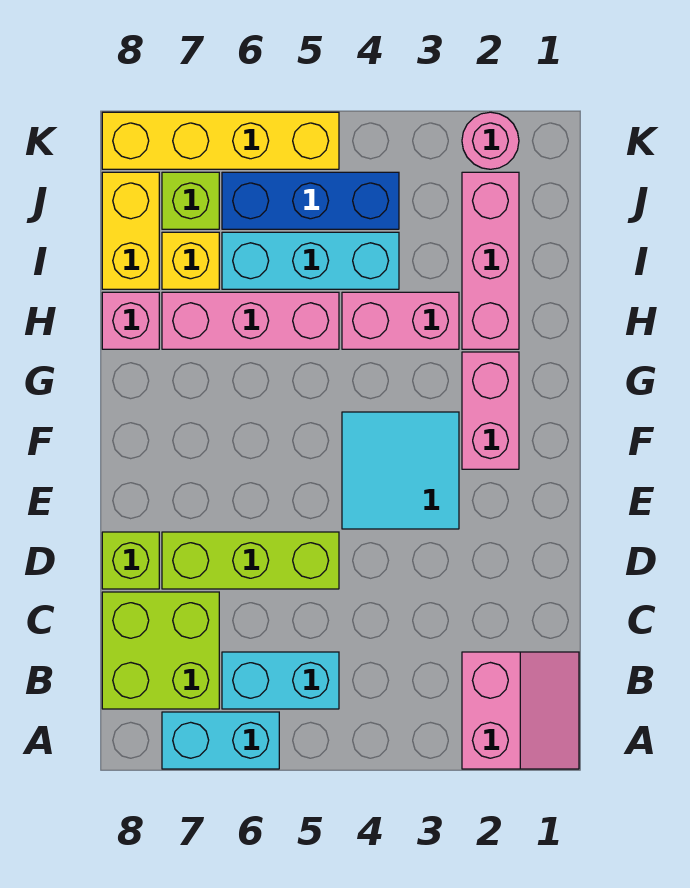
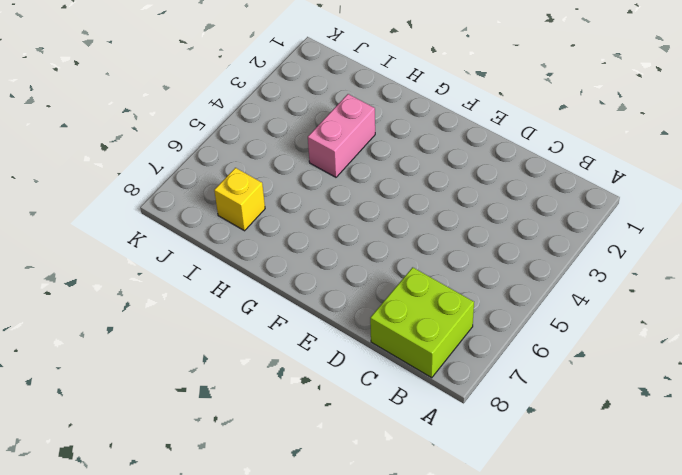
none -> pink 2x2 slope [462,652,579,769]
none -> cyan 1x2 brick [162,712,279,769]
none -> cyan 1x2 brick [222,652,339,709]

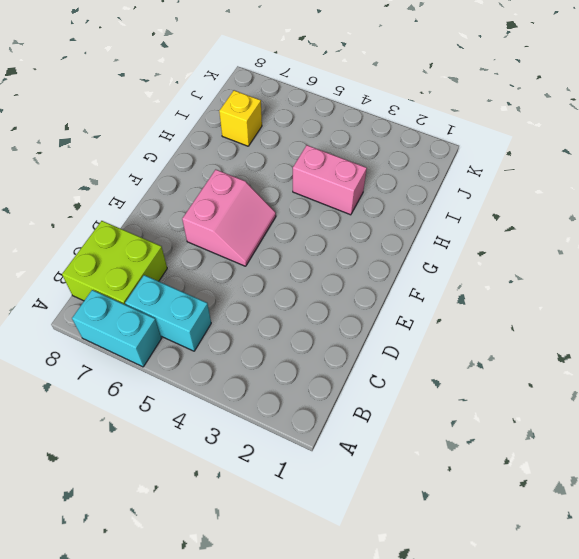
pink 2x2 slope [182,170,276,266] -> pink 2x2 slope moved to [462,652,579,769]
none -> lime 1x3 brick [162,532,339,589]
none -> lime 1x1 brick [102,532,159,589]
none -> cyan 2x2 tile [342,412,459,529]

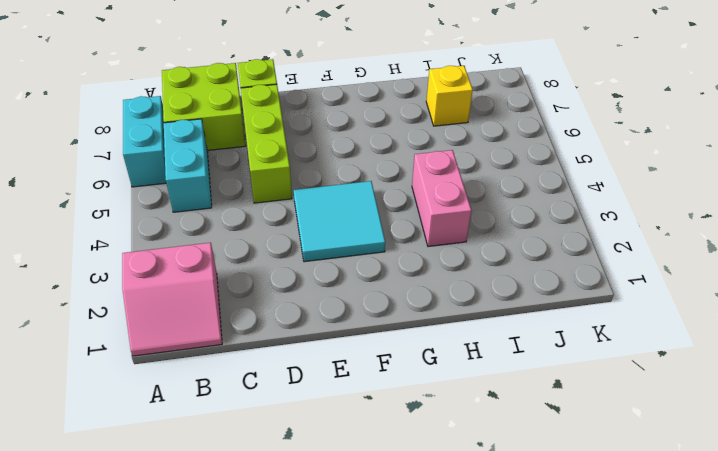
none -> pink 1x2 brick [462,352,519,469]
none -> pink 1x3 brick [462,172,519,349]
none -> pink 1x3 brick [162,292,339,349]

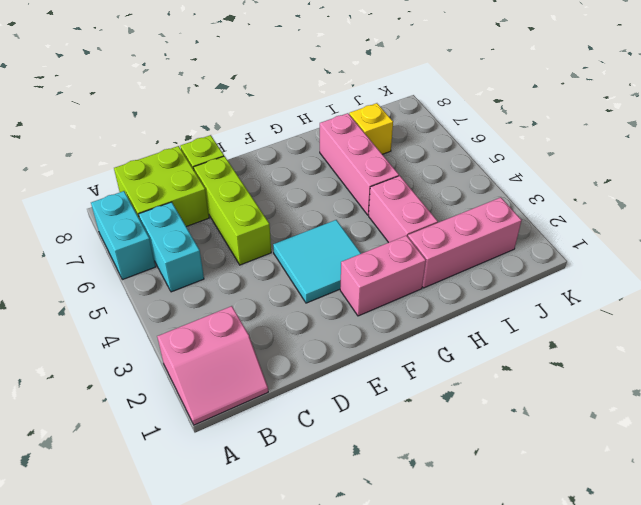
none -> pink 1x1 brick [102,292,159,349]
none -> cyan 1x3 brick [222,232,399,289]
none -> yellow 1x2 brick [102,172,159,289]

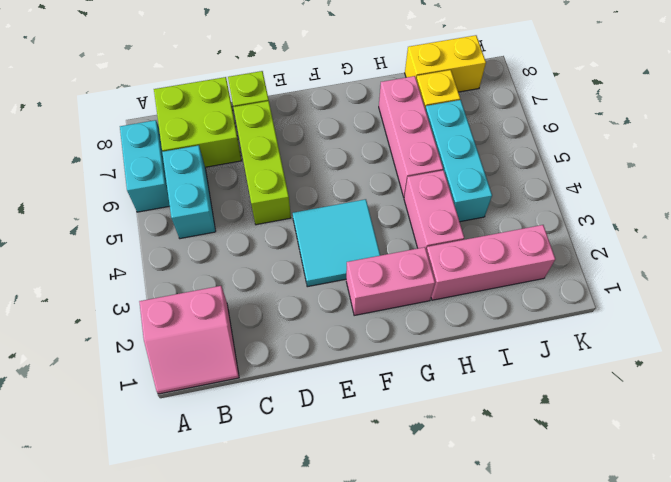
none -> pink 1x1 brick [102,292,159,349]
none -> blue 1x3 brick [222,172,399,229]
none -> lime 1x1 brick [162,172,219,229]

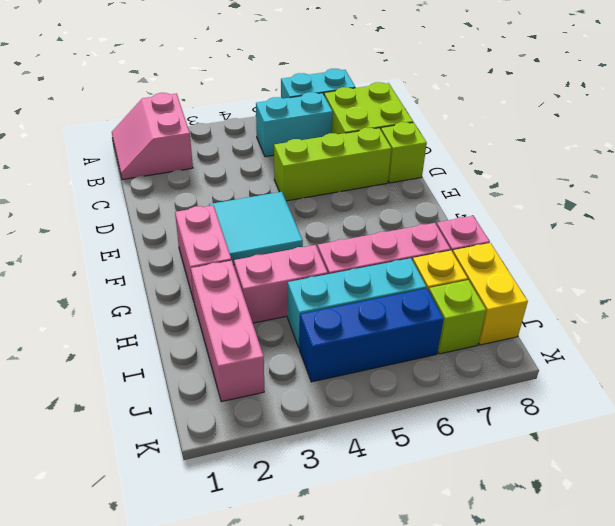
none -> pink 1x1 round brick [462,112,519,169]
none -> yellow 1x4 brick [102,112,339,169]

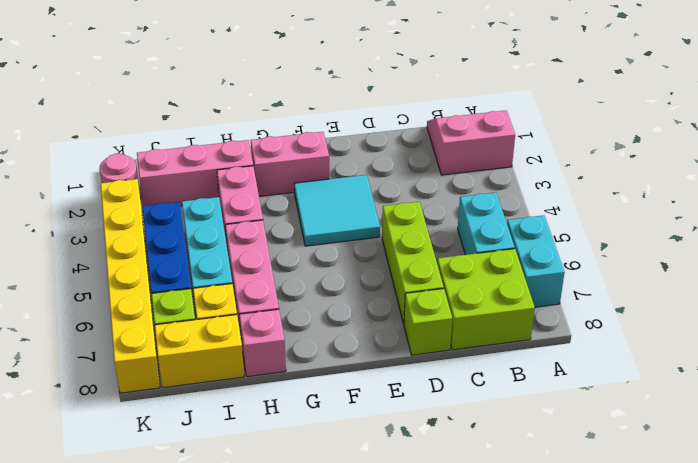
yellow 1x6 brick [101,179,160,393] -> yellow 1x4 brick [102,112,339,169]

